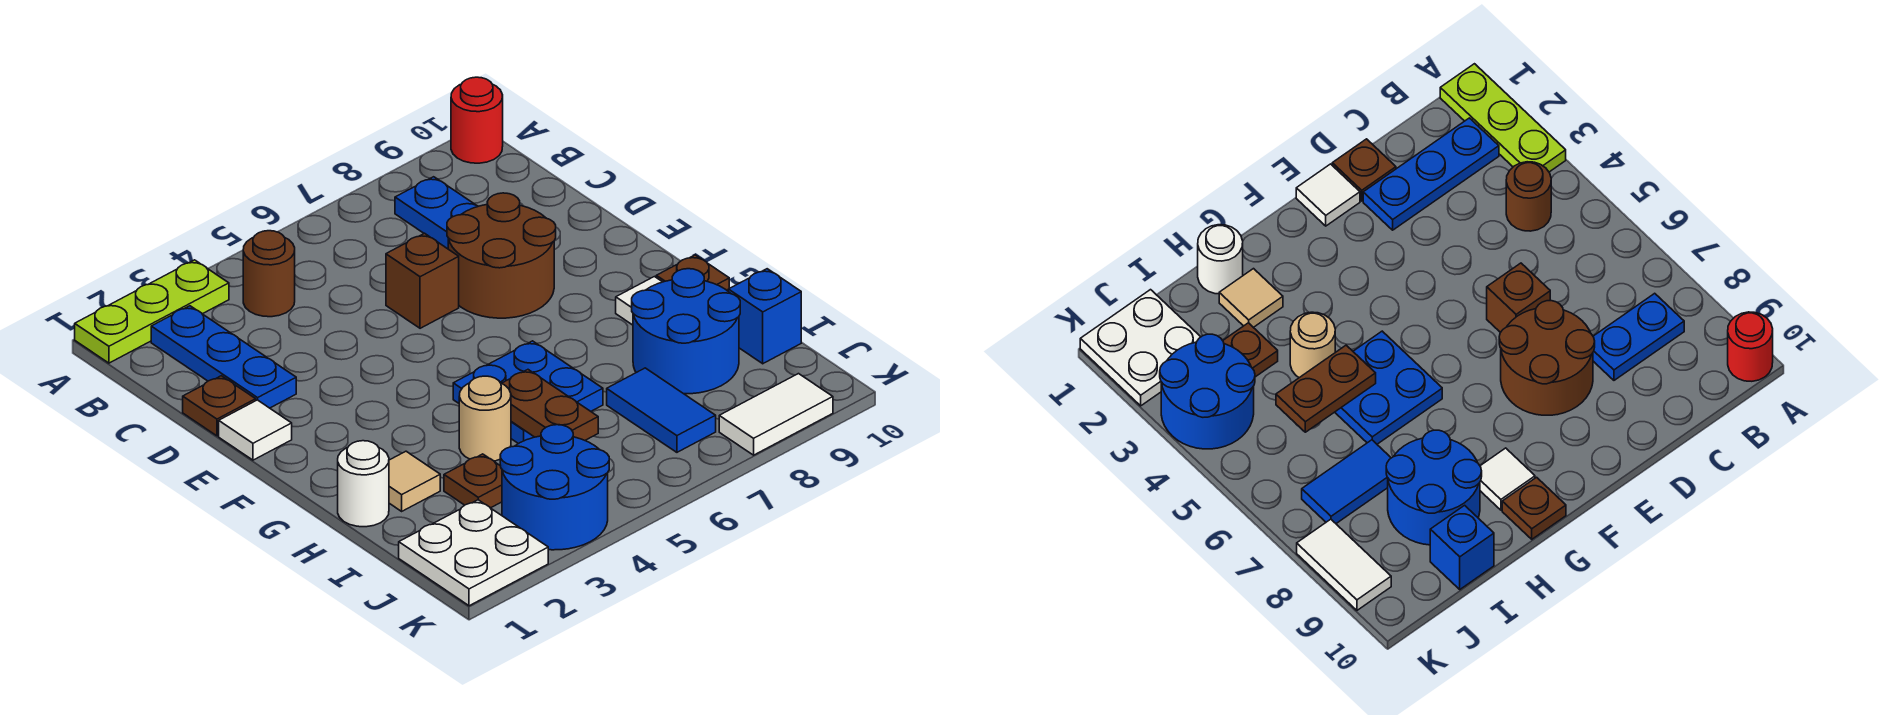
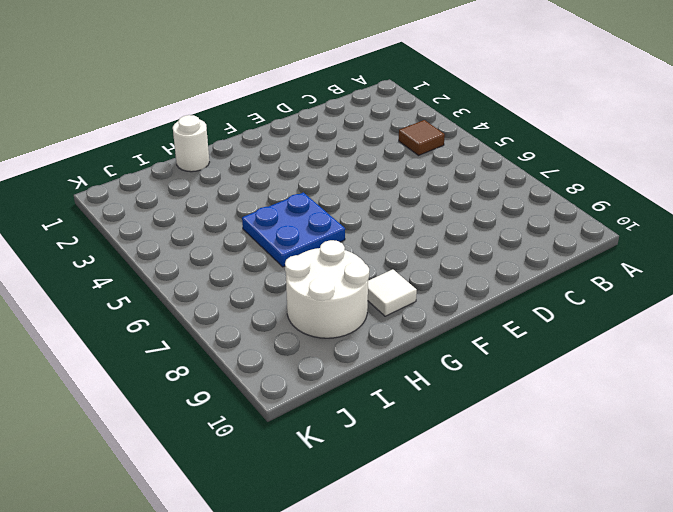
brown 1x1 tile [399,120,445,155] -> brown 1x1 round brick [243,231,295,317]
white 2x2 round brick [285,240,369,338] -> blue 2x2 round brick [632,269,740,394]
none -> lime 1x3 plate [75,260,229,363]
none -> red 1x1 round brick [451,77,503,163]
none -> blue 1x3 plate [151,306,296,408]

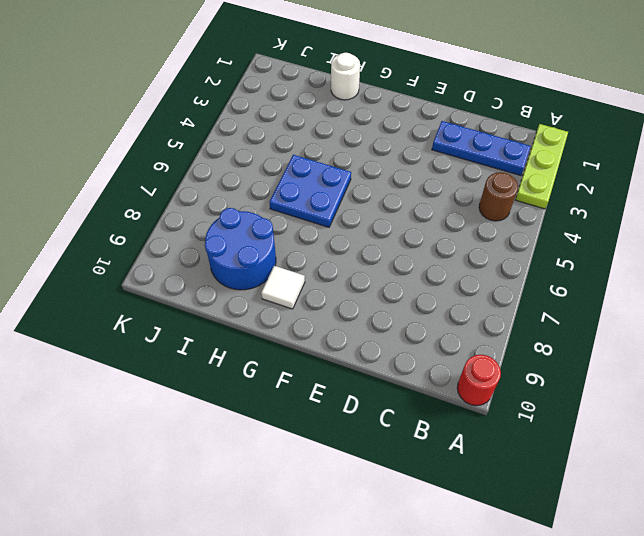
none -> blue 1x2 plate [395,177,478,249]
none -> brown 1x1 plate [183,376,256,436]
none -> brown 1x1 brick [386,233,459,328]

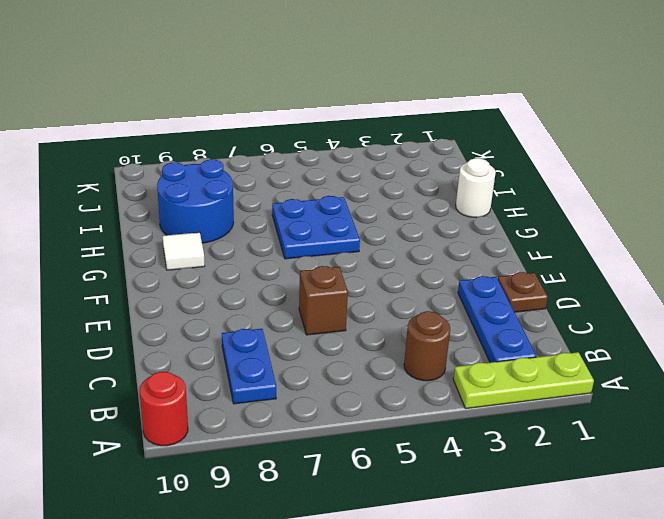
none -> brown 2x2 round brick [447,193,556,318]
none -> white 1x1 tile [219,400,292,460]
none -> brown 1x1 plate [656,255,729,291]

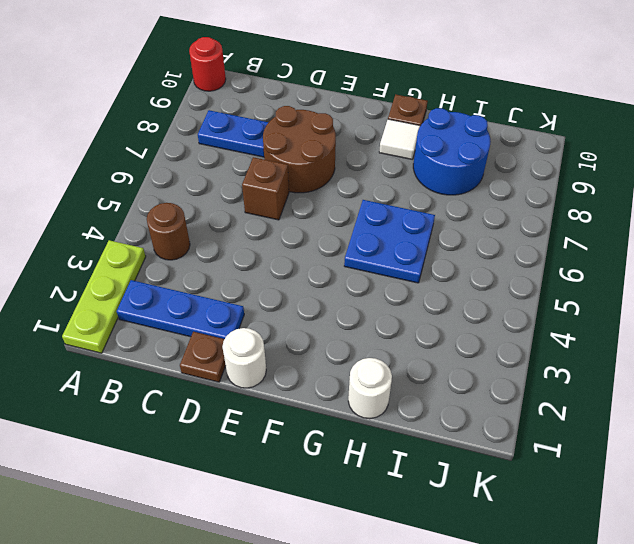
white 1x1 round brick [222,328,266,388] -> white 1x1 tile [219,400,292,460]
none -> tan 1x1 tile [389,451,440,511]
none -> tan 1x1 round brick [459,376,511,461]
none -> brown 1x1 plate [444,454,502,508]

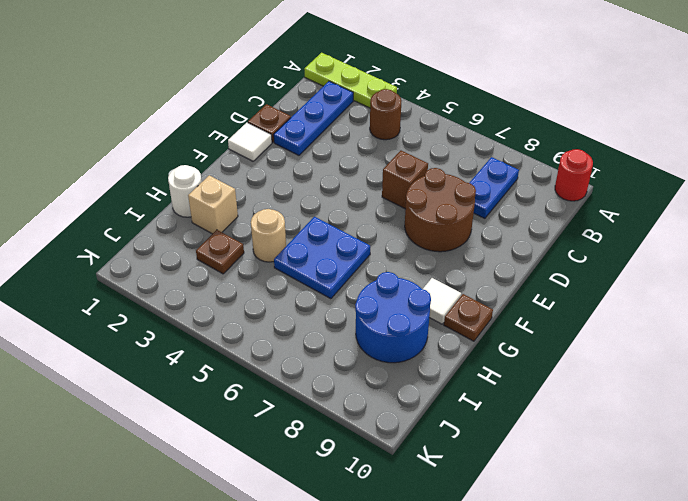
tan 1x1 brick [188,175,238,234] -> tan 1x1 tile [389,451,440,511]
none -> blue 1x2 tile [607,368,716,452]
none -> blue 1x1 brick [728,269,801,364]
none -> white 2x2 plate [399,500,548,606]

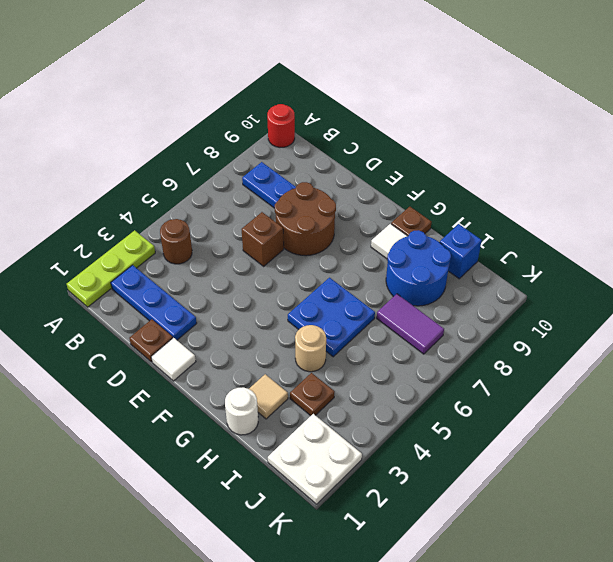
purple 1x2 tile [377,294,444,354] -> blue 1x2 tile [607,368,716,452]
none -> blue 2x2 round brick [500,425,609,550]
none -> white 1x2 tile [719,374,833,455]
none -> brown 1x2 plate [502,370,598,440]

